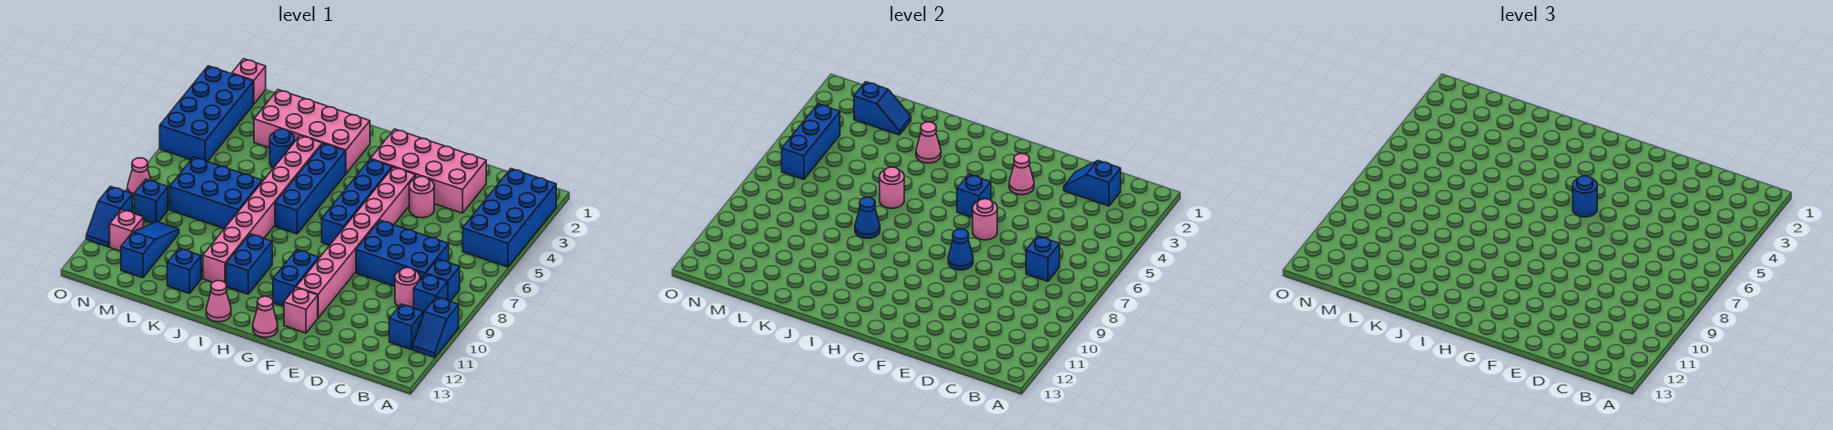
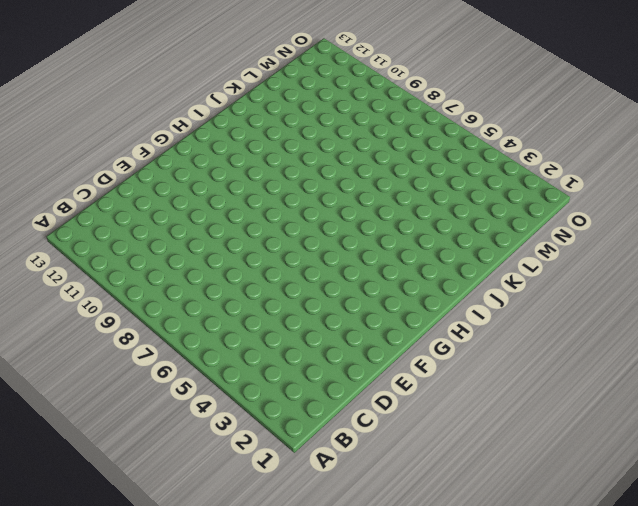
none -> blue 2x4 brick [463,169,556,267]
none -> blue 1x2 slope [413,297,459,357]
none -> blue 1x1 brick [426,259,460,302]
none -> blue 1x1 brick [414,274,448,315]

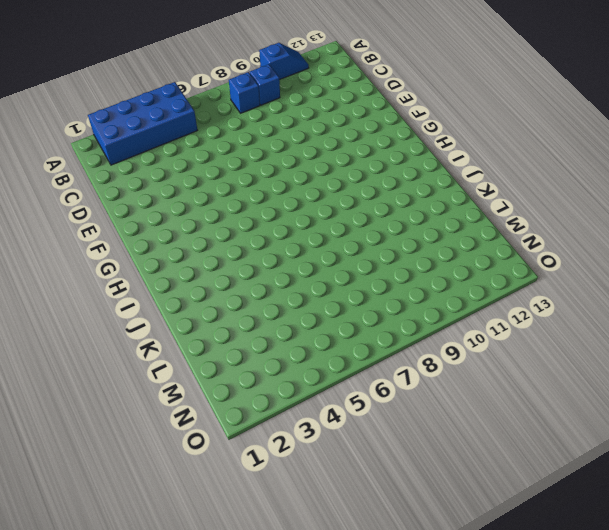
none -> blue 1x1 brick [389,304,423,350]
none -> blue 2x3 brick [356,220,449,286]
none -> pink 1x1 round brick [395,268,420,308]
none -> pink 2x4 brick [371,129,486,213]

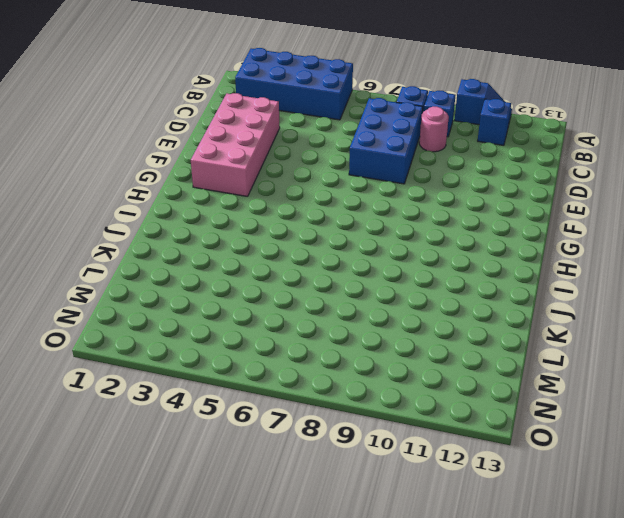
none -> pink 1x1 round brick [409,177,434,218]
none -> pink 1x8 brick [296,167,415,318]
none -> pink 1x1 brick [284,288,318,333]
none -> blue 1x4 brick [322,159,392,245]

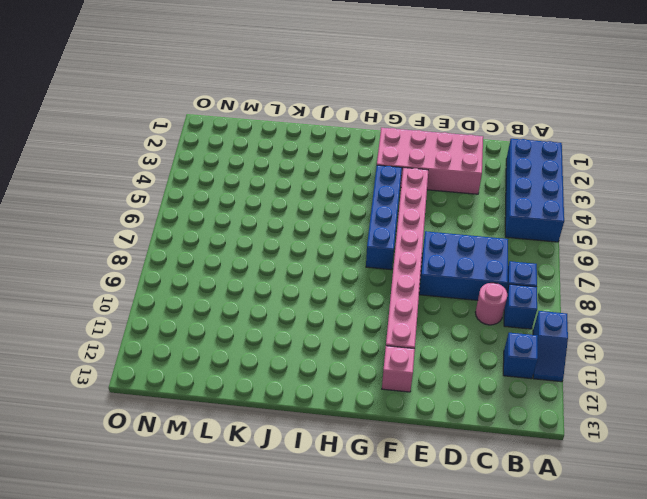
none -> pink 1x1 round brick [409,177,434,218]
none -> blue 1x2 brick [273,250,319,306]
none -> pink 1x1 cone [253,296,278,337]
none -> pink 2x4 brick [254,90,370,173]

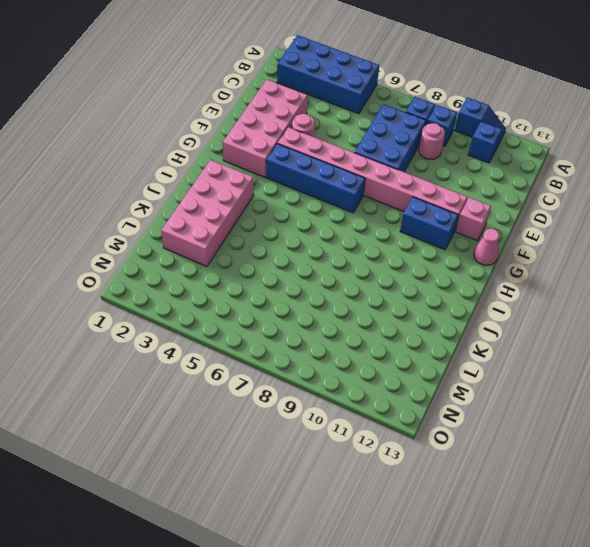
none -> blue 1x4 brick [275,143,346,234]
none -> blue 1x2 brick [226,234,272,294]
none -> pink 1x1 cone [206,281,231,322]
none -> pink 1x8 brick [203,136,322,283]

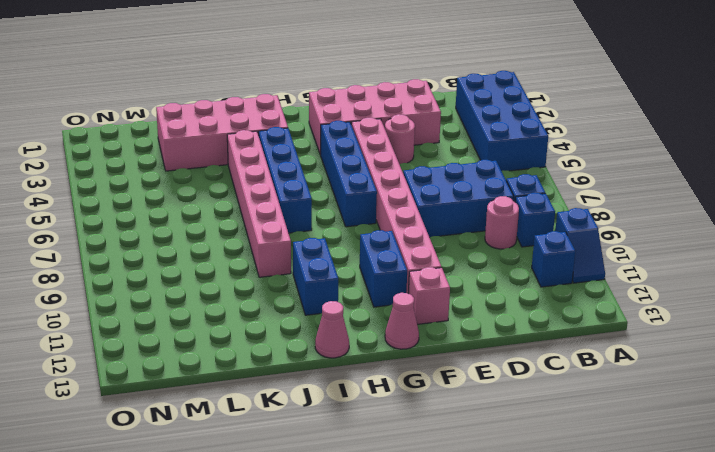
pink 1x6 brick [227,130,291,277] -> pink 1x8 brick [203,136,322,283]
none -> blue 1x1 round brick [270,129,294,168]
none -> blue 2x3 brick [170,157,262,229]
none -> blue 1x1 brick [167,248,201,294]
none -> blue 1x3 slope [121,222,179,278]

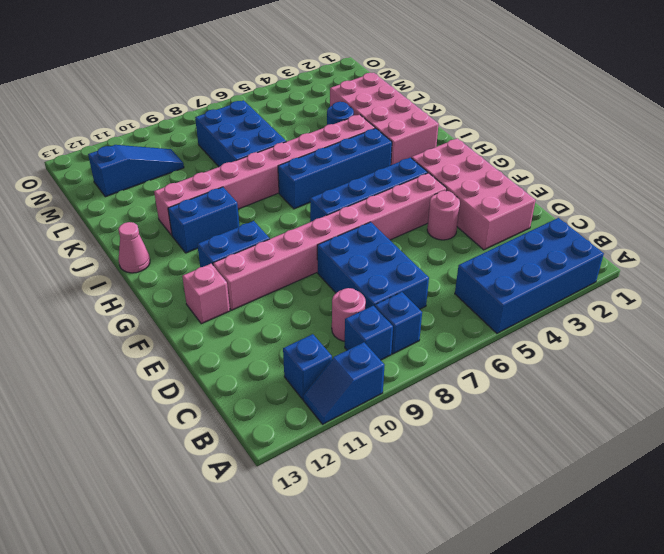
none -> pink 1x1 cone [253,296,278,337]
none -> blue 1x1 brick [167,248,201,294]
none -> pink 1x1 brick [232,59,266,104]
none -> blue 2x4 brick [160,66,253,162]

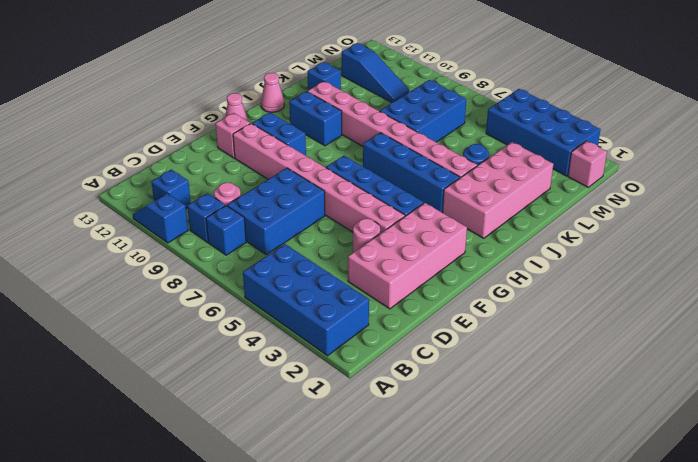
none -> blue 1x1 brick [134,179,168,223]
none -> pink 1x1 brick [110,209,144,251]
none -> pink 1x1 cone [128,158,151,198]
none -> blue 1x2 slope [86,186,132,247]

